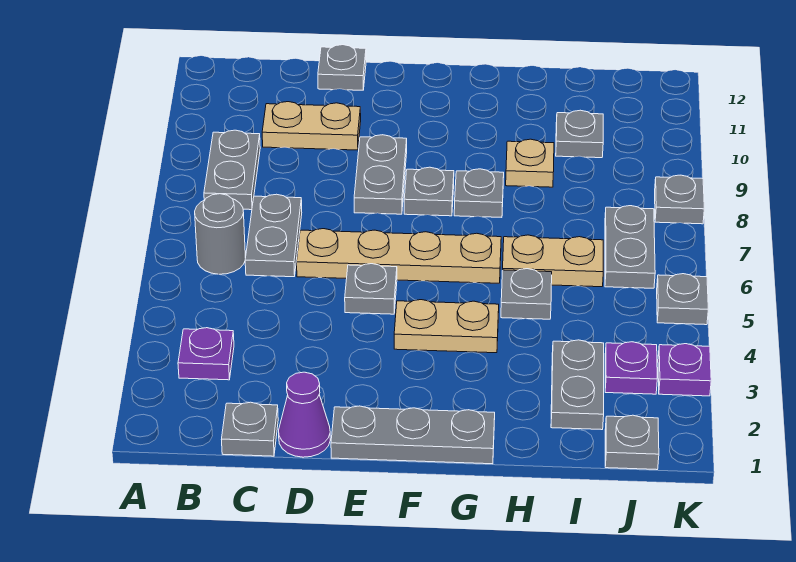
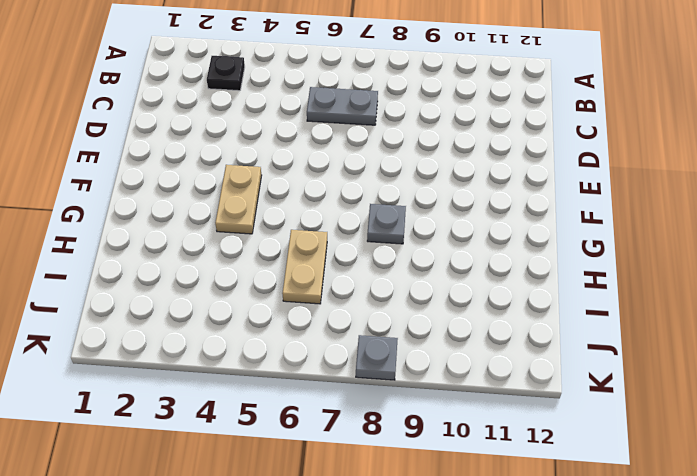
black 1x1 plate [207,56,245,91] -> purple 1x1 plate [178,328,234,380]
none -> grey 1x1 round brick [195,194,245,274]
none -> grey 1x2 plate [204,130,260,210]
none -> grey 1x1 plate [222,402,278,456]

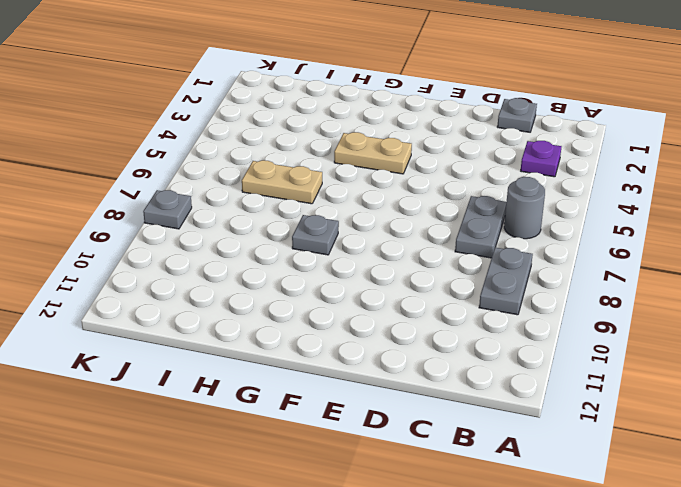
none -> tan 1x2 plate [262,102,361,150]
none -> purple 1x1 cone [279,372,330,457]
none -> tan 1x4 plate [297,229,501,283]

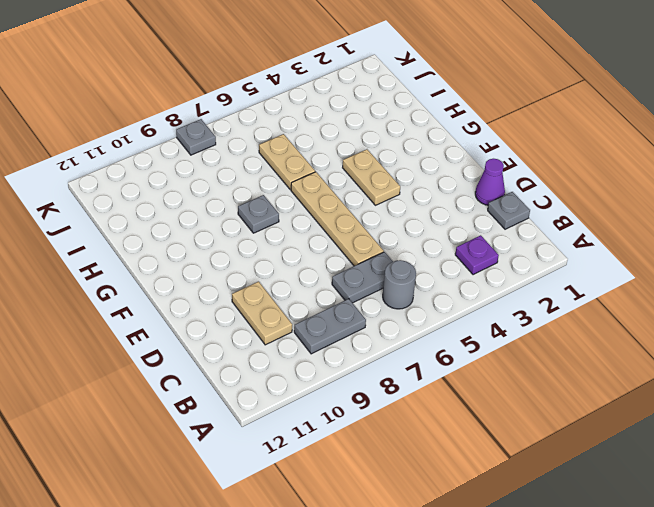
none -> grey 1x1 plate [318,45,366,90]
none -> grey 1x3 plate [331,406,495,464]
none -> grey 1x1 plate [345,264,397,314]

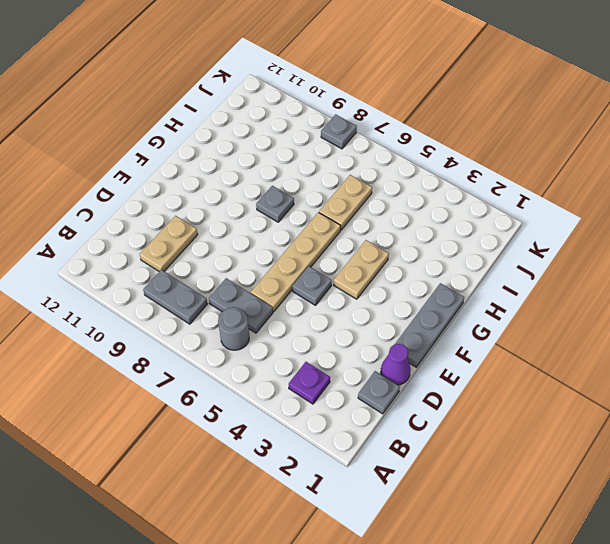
none -> grey 1x1 plate [318,45,366,90]
none -> grey 1x2 plate [354,135,407,214]
none -> grey 1x1 plate [404,167,454,216]

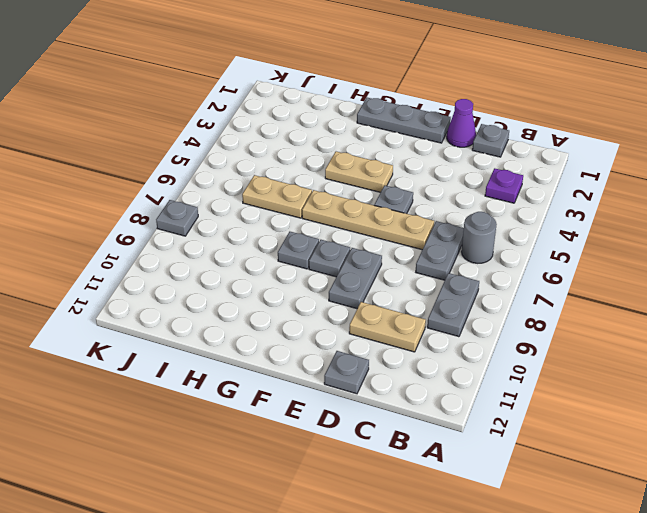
none -> grey 1x1 plate [501,269,552,319]
none -> tan 1x1 plate [506,139,554,187]
none -> grey 1x2 plate [551,340,604,430]

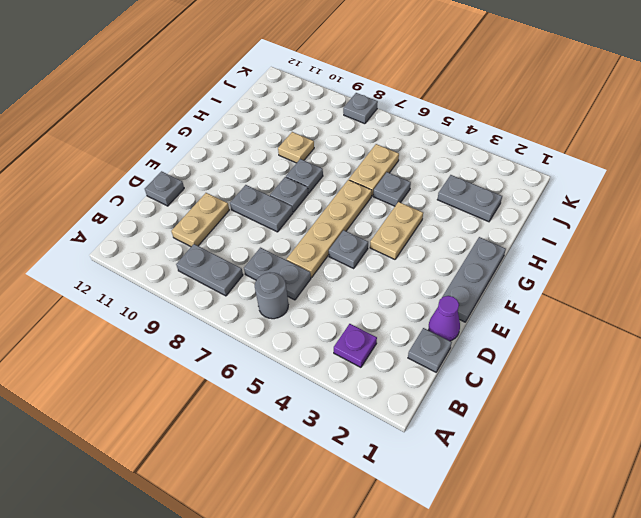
none -> grey 1x1 plate [556,110,603,158]
none -> grey 1x1 plate [605,415,659,470]
none -> purple 1x1 plate [605,342,657,394]

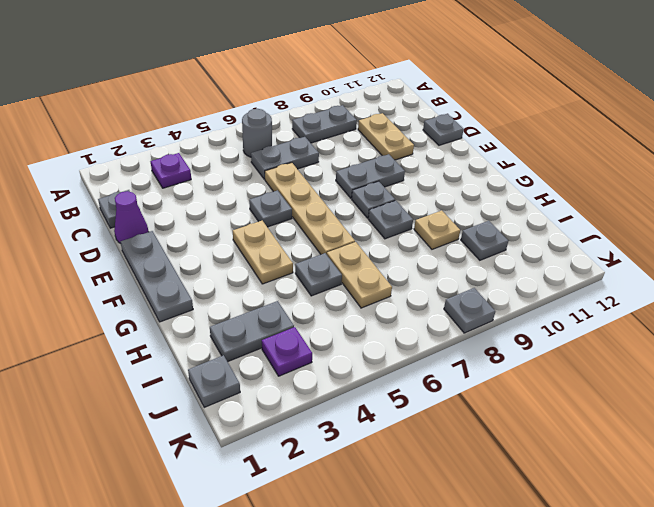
none -> grey 1x2 plate [605,206,655,288]
none -> purple 1x1 plate [658,344,711,396]
none -> grey 1x1 plate [657,274,708,325]

